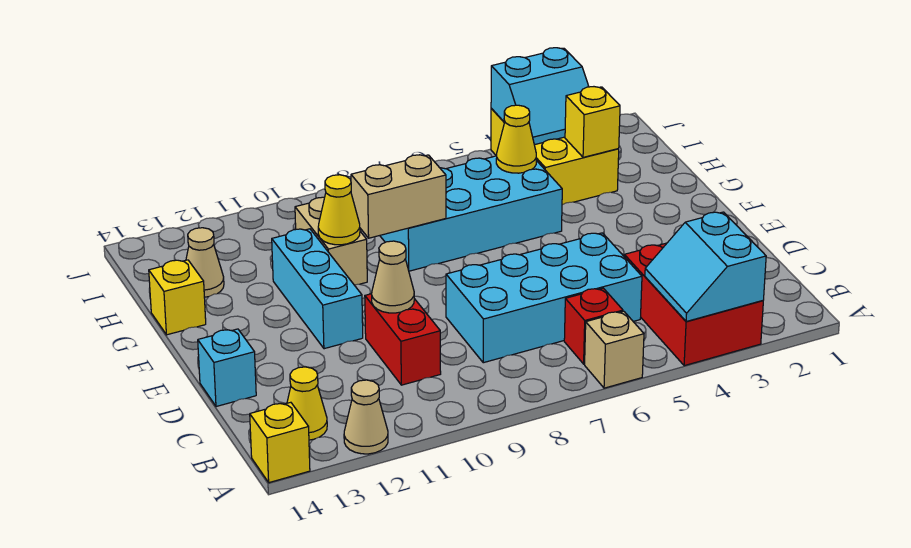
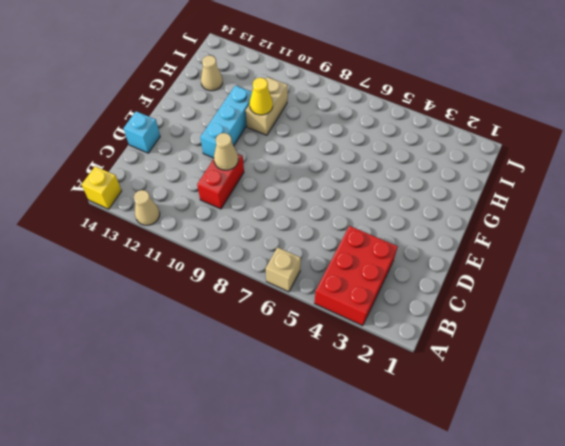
none -> red 1x1 brick [564,288,623,364]
none -> yellow 1x1 cone [287,367,327,440]
none -> cyan 2x4 brick [446,233,642,363]

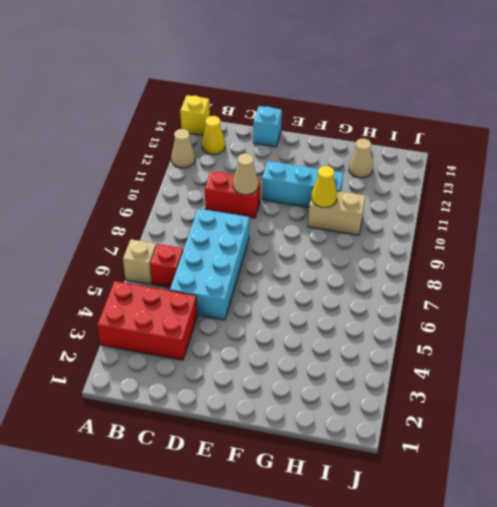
none -> cyan 2x4 brick [380,156,562,271]
none -> yellow 1x1 brick [149,260,206,335]
none -> yellow 2x3 brick [491,109,619,205]

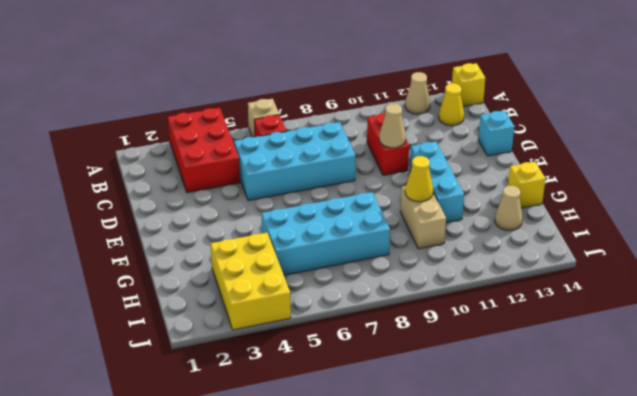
none -> cyan 2x2 slope [645,212,766,322]
none -> tan 1x2 brick [351,155,446,238]
none -> yellow 1x1 brick [565,87,620,157]

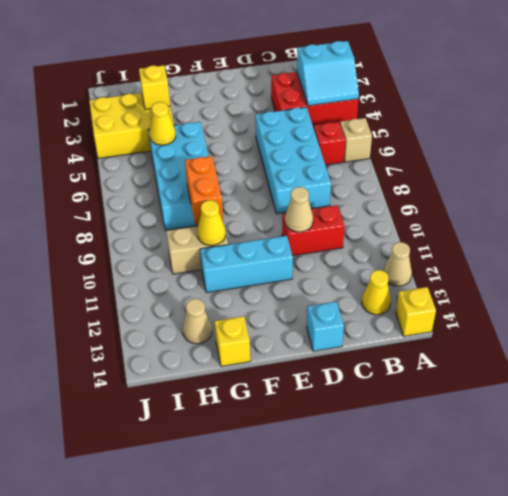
orange 1x2 brick [185,156,223,225] -> tan 1x2 brick [351,155,446,238]
none -> cyan 2x2 slope [491,48,589,145]

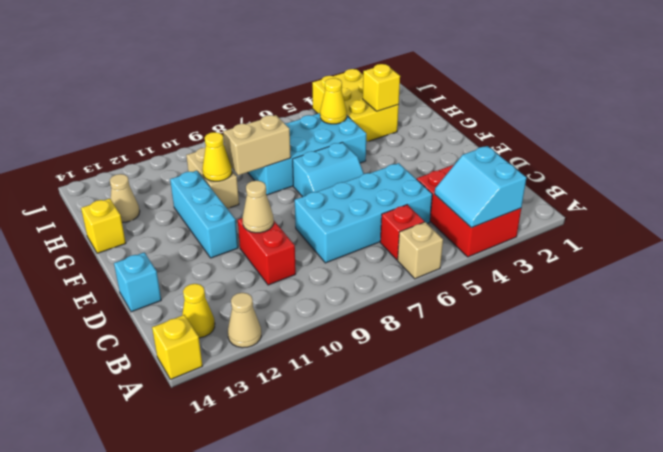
cyan 2x2 slope [293,142,364,197] -> cyan 2x2 slope moved to [491,48,589,145]

